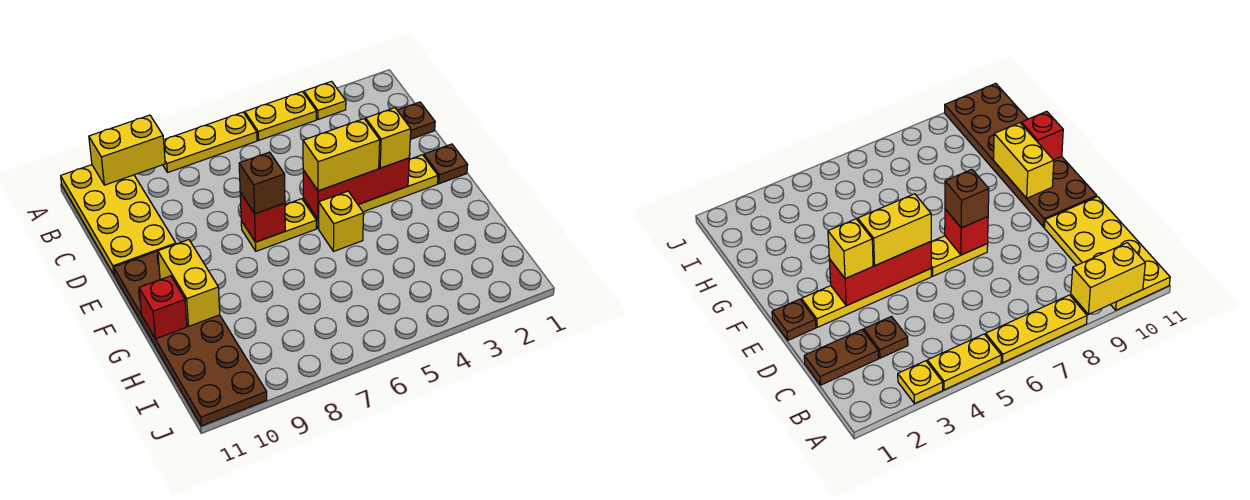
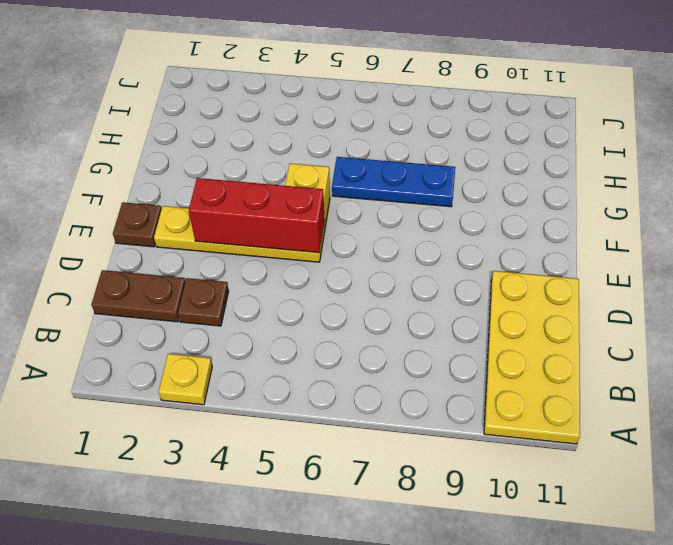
blue 1x3 plate [332,157,455,207] -> none
none -> yellow 1x2 plate [245,92,316,140]
none -> yellow 1x3 plate [163,112,257,173]
none -> yellow 1x2 plate [241,199,316,251]

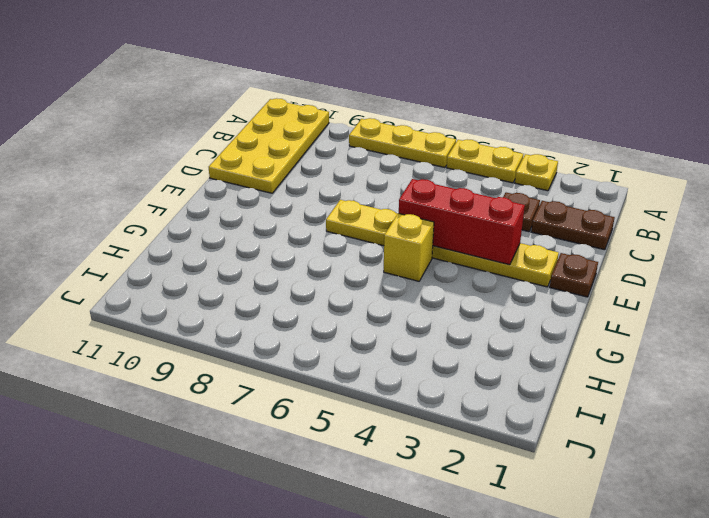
none -> brown 2x6 plate [114,251,267,426]
none -> yellow 1x2 brick [89,115,165,185]
none -> red 1x1 brick [240,193,285,242]

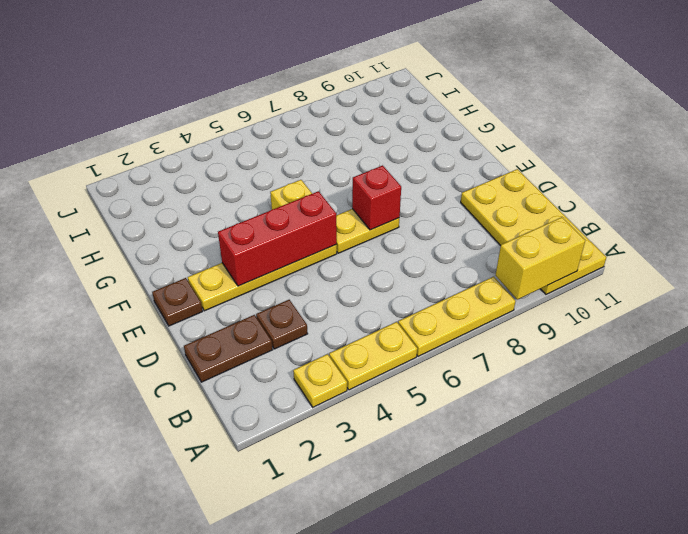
none -> brown 2x6 plate [114,251,267,426]
none -> yellow 1x2 brick [158,240,220,326]
none -> red 1x1 brick [139,276,187,339]

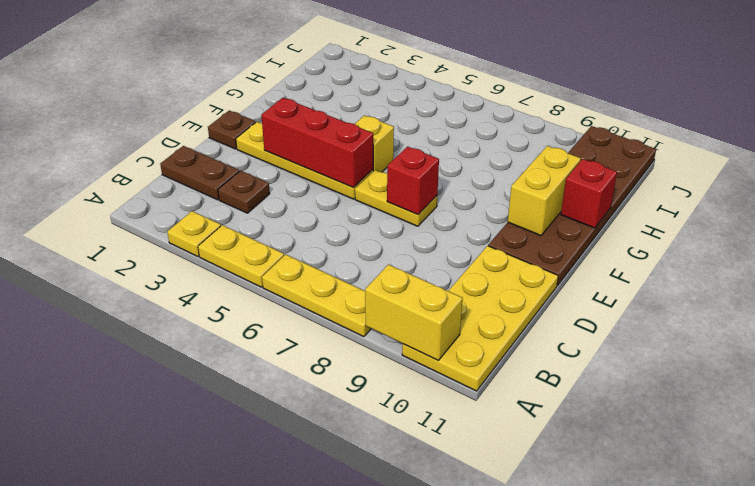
none -> yellow 1x1 brick [366,108,411,168]
none -> yellow 1x2 brick [303,119,380,191]
none -> brown 1x1 brick [239,152,285,214]

